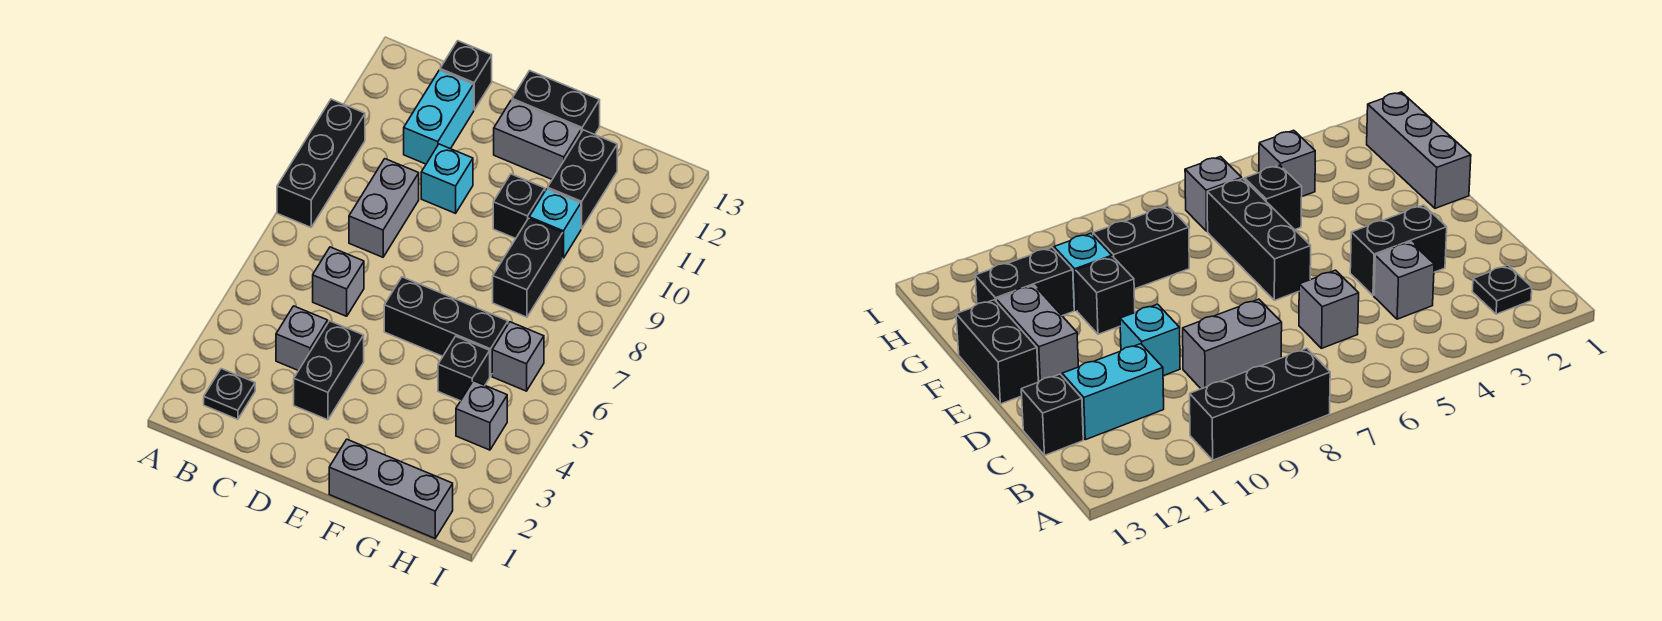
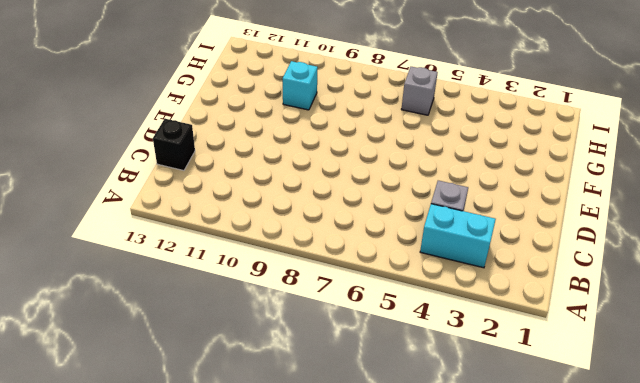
cyan 1x2 brick [420,204,496,268] -> cyan 1x2 brick moved to [404,70,474,164]
none -> black 1x3 brick [277,99,365,227]
none -> black 1x1 plate [204,369,255,419]
none -> grey 1x1 brick [313,247,364,316]

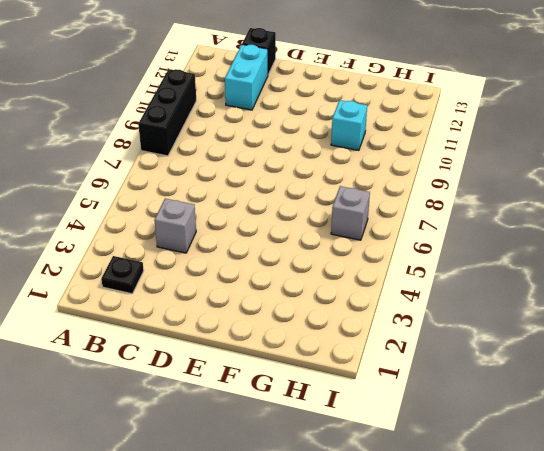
none -> grey 1x1 brick [313,247,364,316]
none -> grey 1x2 brick [349,159,419,257]
none -> black 1x2 brick [294,321,364,420]

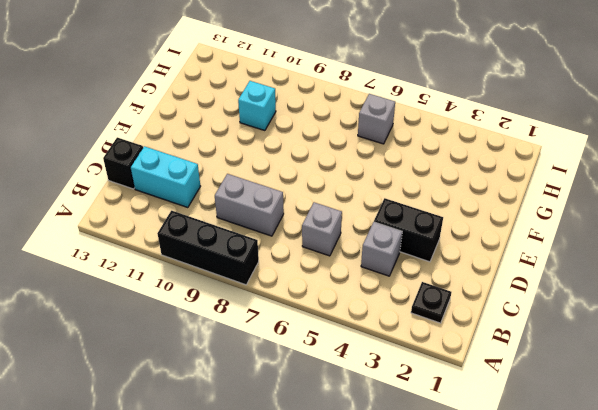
none -> cyan 1x1 brick [421,144,473,213]
none -> black 1x3 brick [384,277,508,376]
none -> grey 1x2 brick [494,100,581,179]

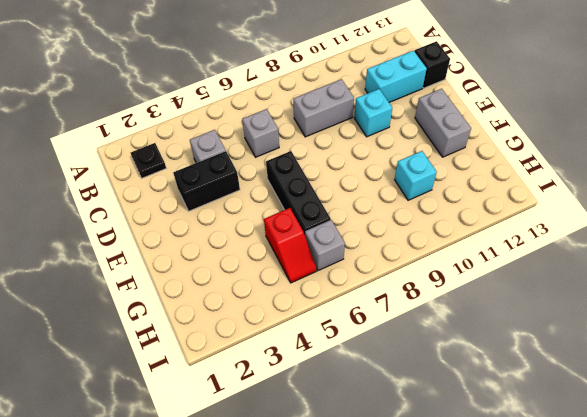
red 1x2 slope [264,208,317,283] -> black 1x1 brick [438,336,490,401]
none -> black 1x3 brick [277,99,365,227]
none -> black 1x2 brick [512,71,600,135]
none -> grey 1x3 brick [329,439,453,538]

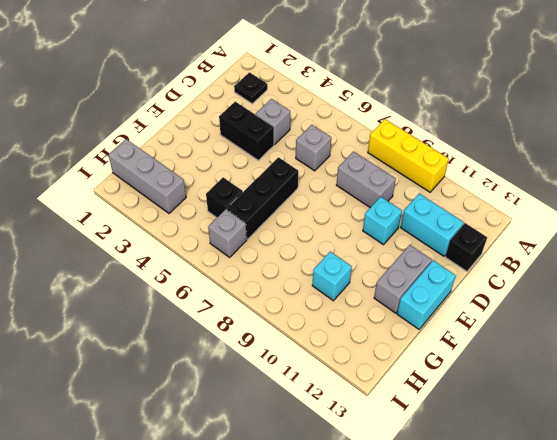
yellow 1x3 brick [368,119,449,192] -> black 1x3 brick [277,99,365,227]
cyan 1x2 brick [397,260,456,329] -> black 1x2 brick [512,71,600,135]
grey 1x3 brick [108,139,186,213] -> grey 1x3 brick turned to [329,439,453,538]
none -> black 1x1 brick [493,174,545,238]
none -> black 1x2 brick [493,218,563,317]
none -> black 1x2 brick [548,130,617,229]

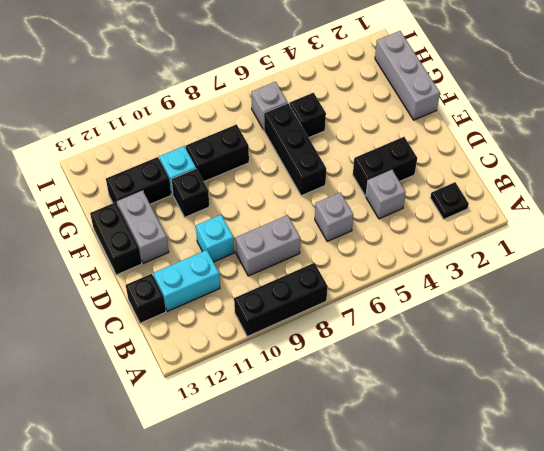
none -> grey 1x1 brick [456,381,507,450]

